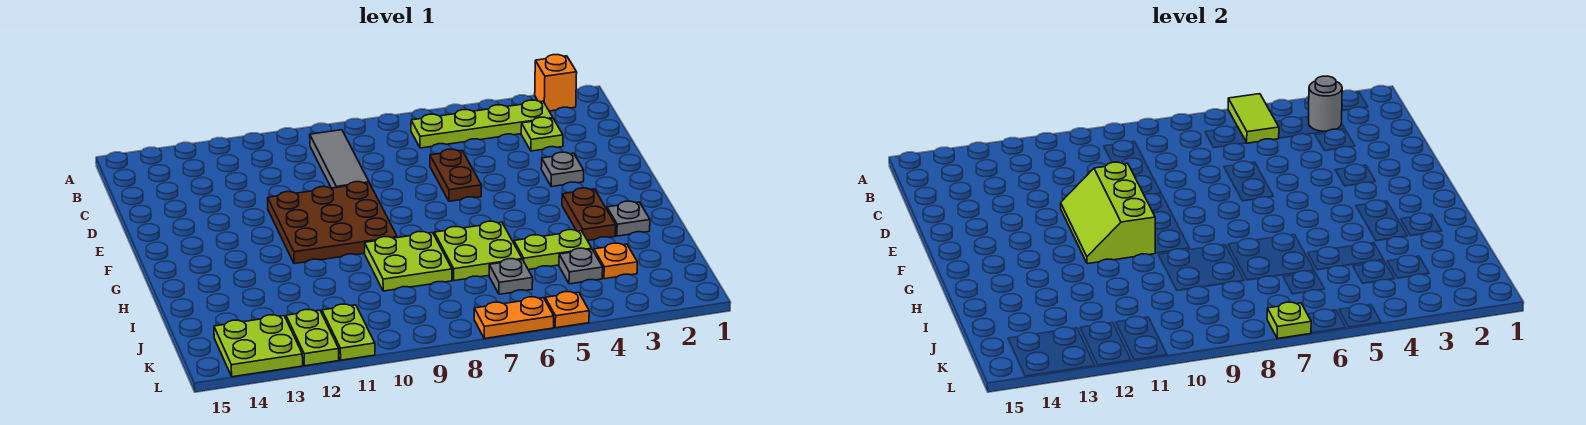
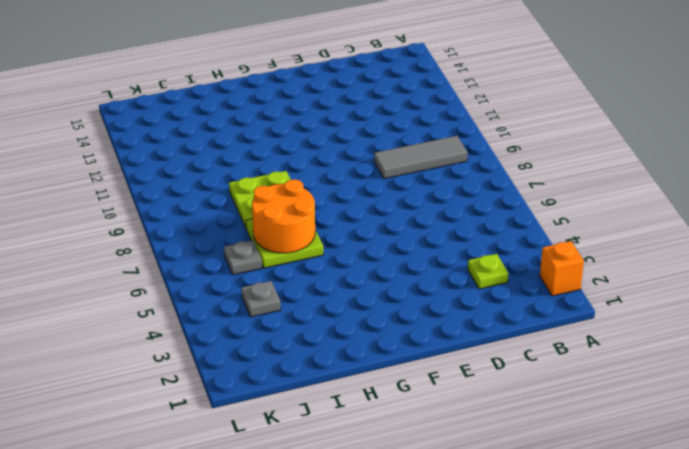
orange 2x2 round brick [252,180,315,253] -> none
none -> lime 1x4 plate [411,100,553,148]
none -> brown 1x2 plate [430,149,482,201]
none -> grey 1x1 plate [541,152,584,187]

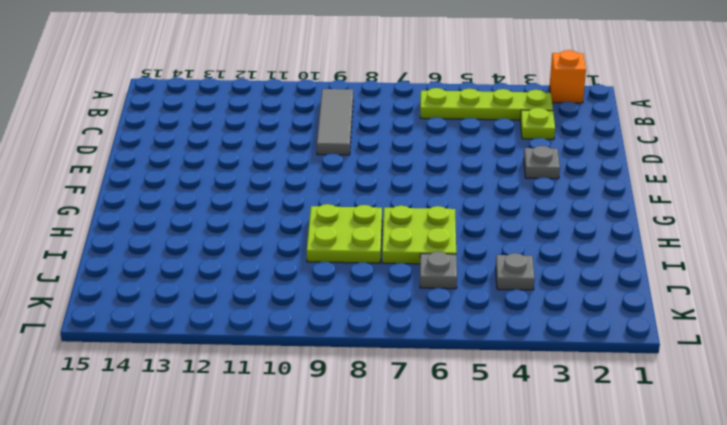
none -> brown 1x2 plate [430,149,482,201]
none -> brown 3x3 plate [268,182,397,264]
none -> brown 1x2 plate [562,188,616,241]

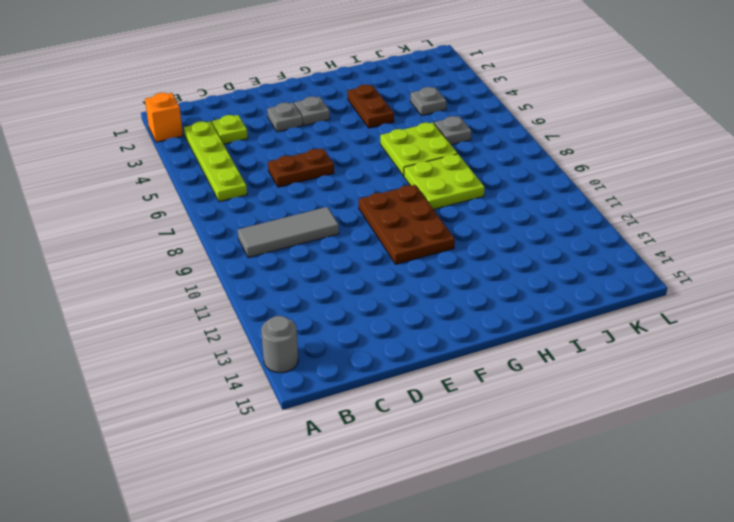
grey 1x1 round brick [261,316,298,373] -> grey 1x1 round brick moved to [1309,76,1342,132]
grey 1x1 plate [294,97,330,126] -> grey 1x1 plate moved to [607,201,650,236]
brown 2x3 plate [359,185,455,264] -> brown 3x3 plate [268,182,397,264]
brown 1x2 plate [348,85,394,128] -> brown 1x2 plate turned to [562,188,616,241]
none -> lime 1x2 plate [514,230,592,270]
none -> orange 1x1 plate [594,243,637,279]
none -> lime 1x2 plate [322,304,375,360]

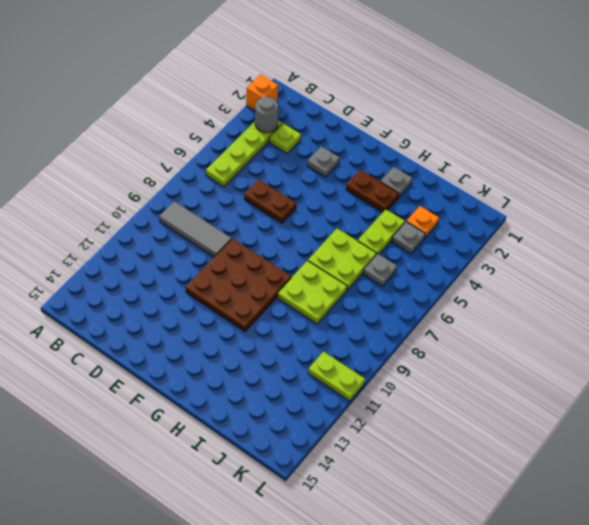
none -> lime 1x2 plate [286,310,339,366]
none -> lime 2x2 plate [214,315,303,377]
none -> orange 1x1 plate [545,292,589,328]

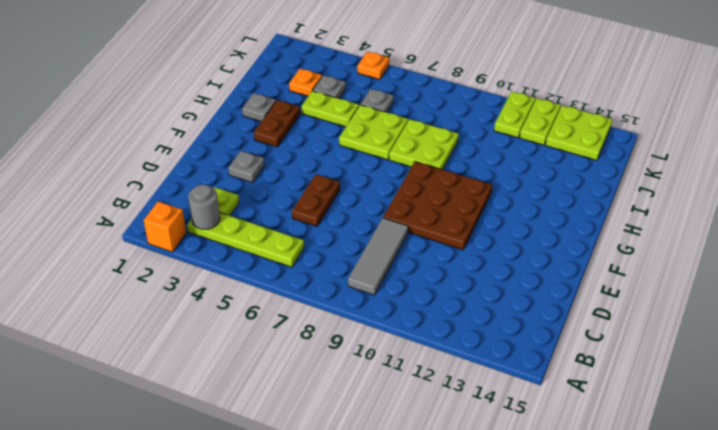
none -> orange 1x2 plate [474,297,554,339]
none -> lime 1x2 tile [1228,94,1279,143]
none -> lime 2x3 slope [1061,162,1155,264]

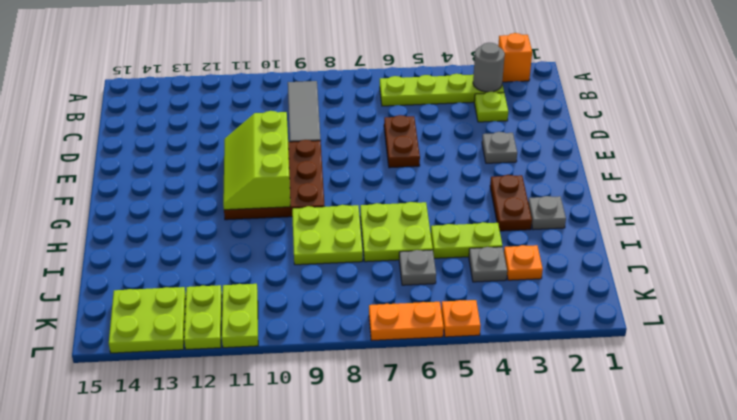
none -> lime 1x2 tile [1228,94,1279,143]
none -> lime 1x1 plate [1267,302,1311,339]

